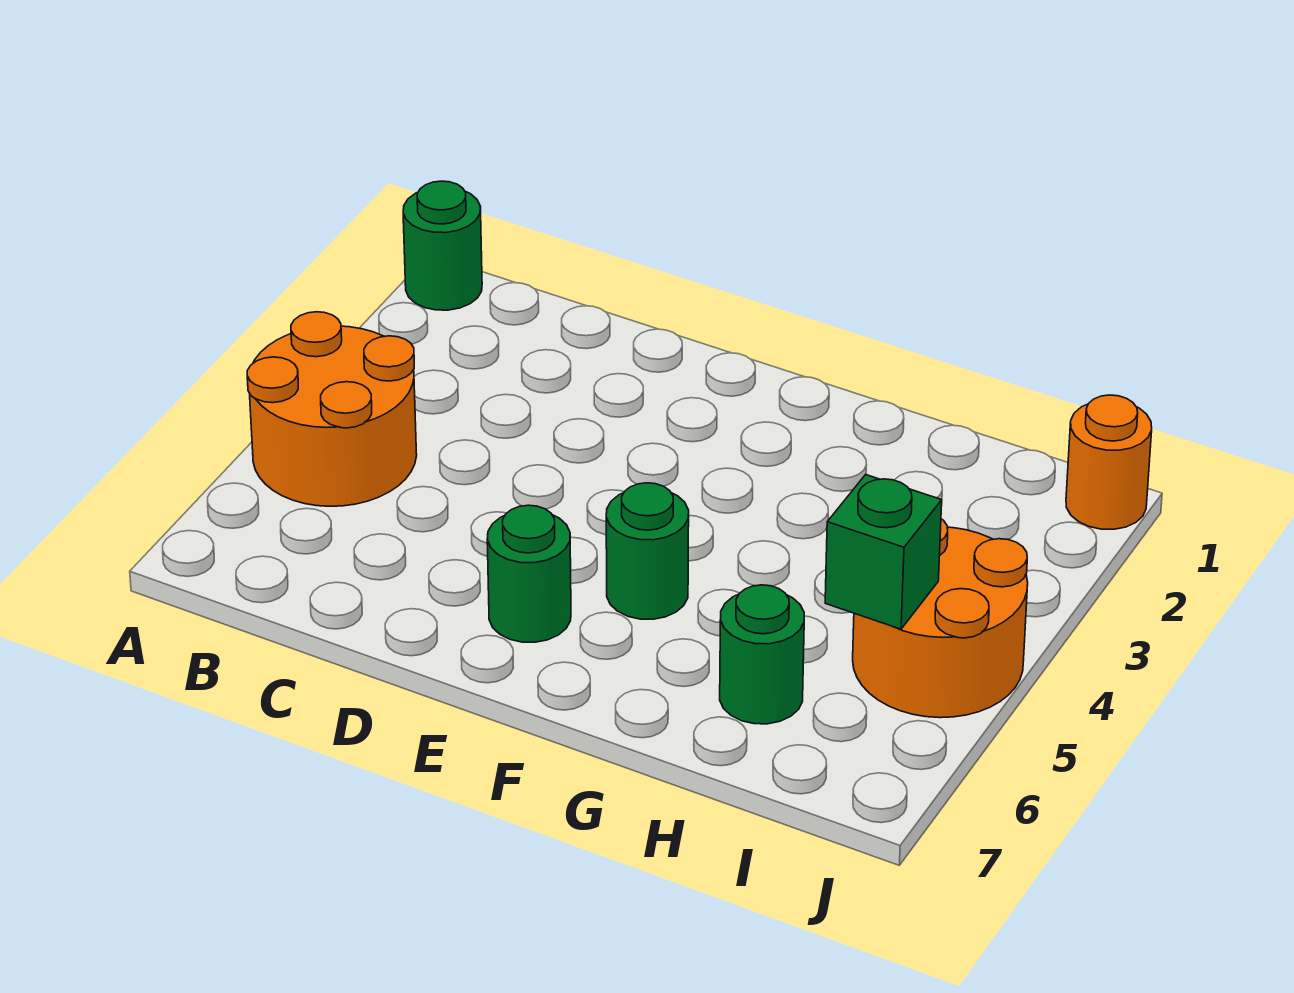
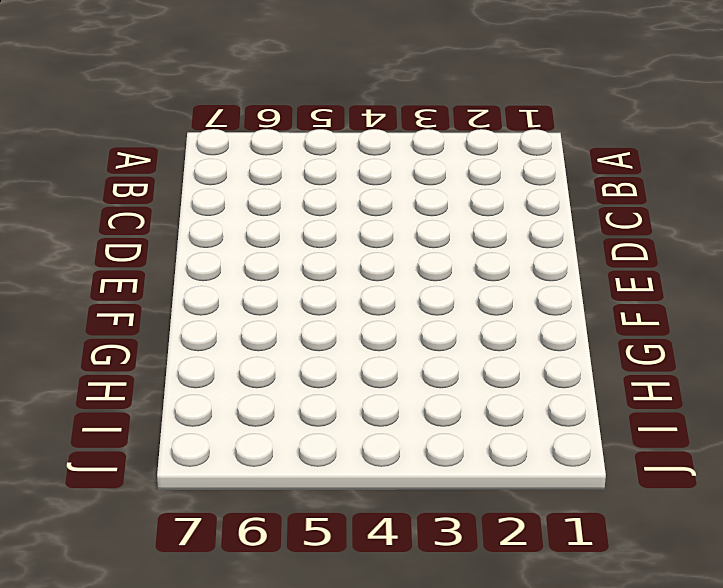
none -> green 1x1 round brick [403,181,482,310]
none -> orange 2x2 round brick [247,312,417,506]

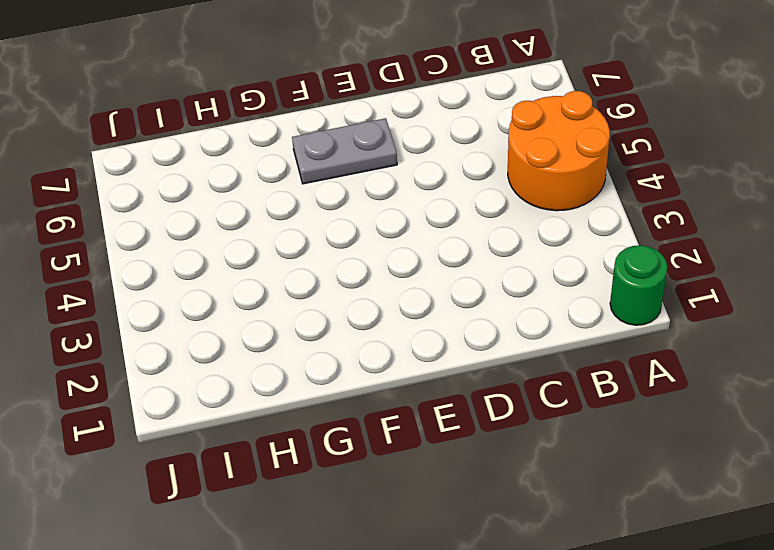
grey 1x2 plate [292,118,397,184] -> green 1x1 round brick [487,505,571,642]
none -> green 1x1 round brick [606,483,689,619]
none -> green 1x1 round brick [720,585,804,724]

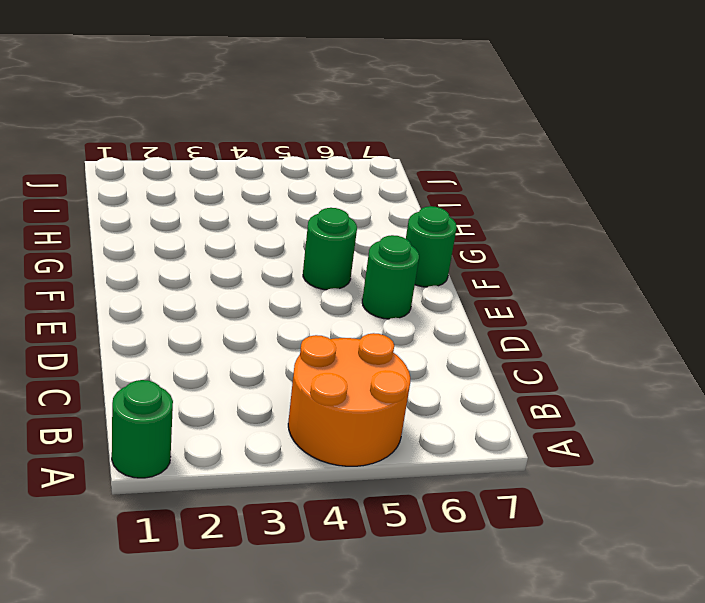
green 1x1 round brick [406,206,457,287] -> green 1x1 round brick moved to [720,585,804,724]
none -> orange 2x2 round brick [853,519,1028,718]
none -> orange 1x1 round brick [1066,395,1152,529]

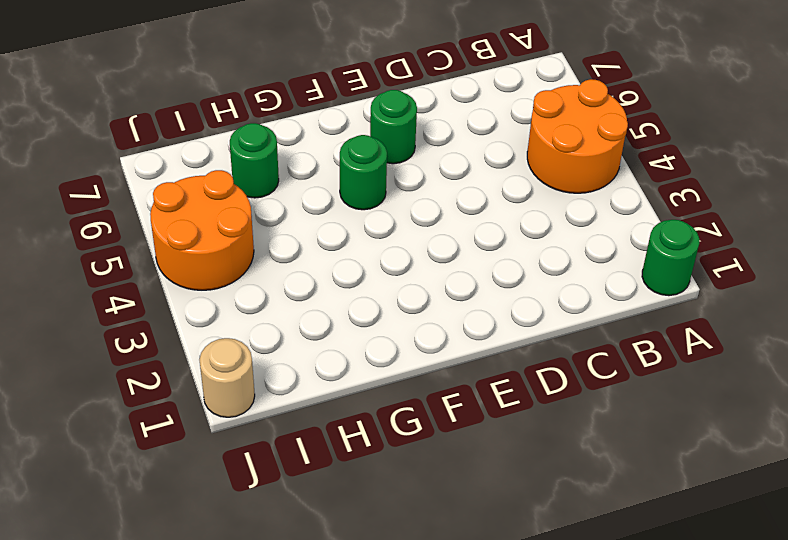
tan 1x1 round brick [199,338,255,417] -> orange 1x1 round brick [1066,395,1152,529]
none -> green 1x1 brick [825,475,942,629]

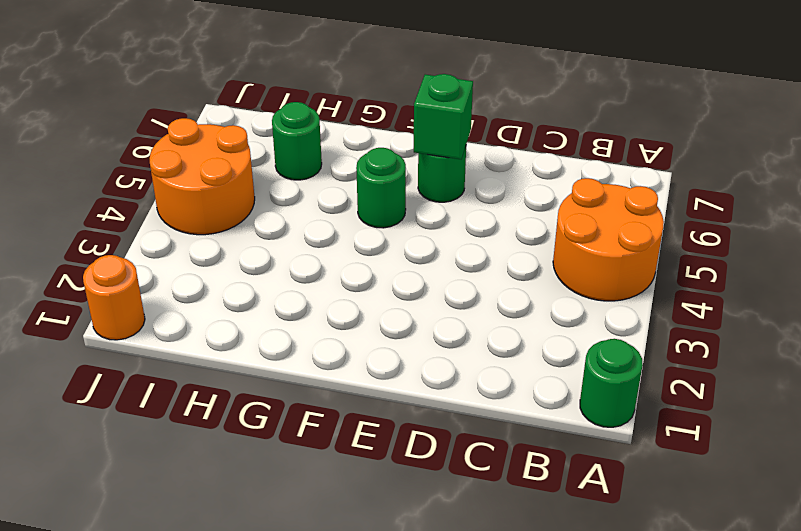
green 1x1 brick [414,74,473,159] -> green 1x1 brick moved to [825,475,942,629]

